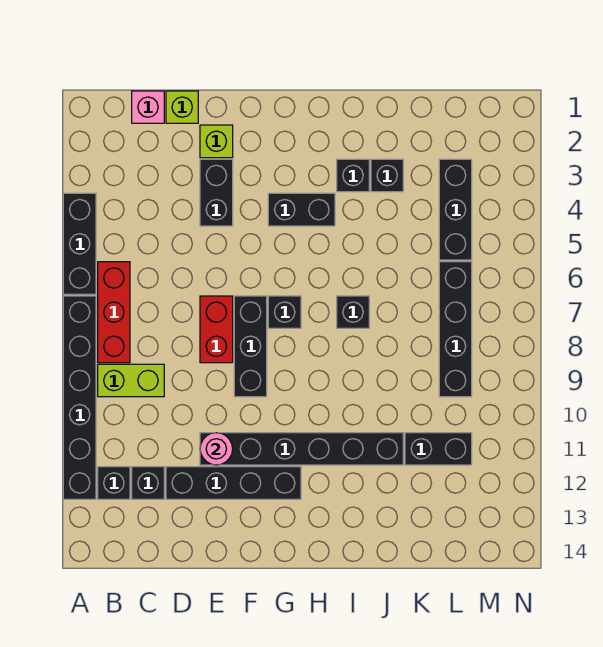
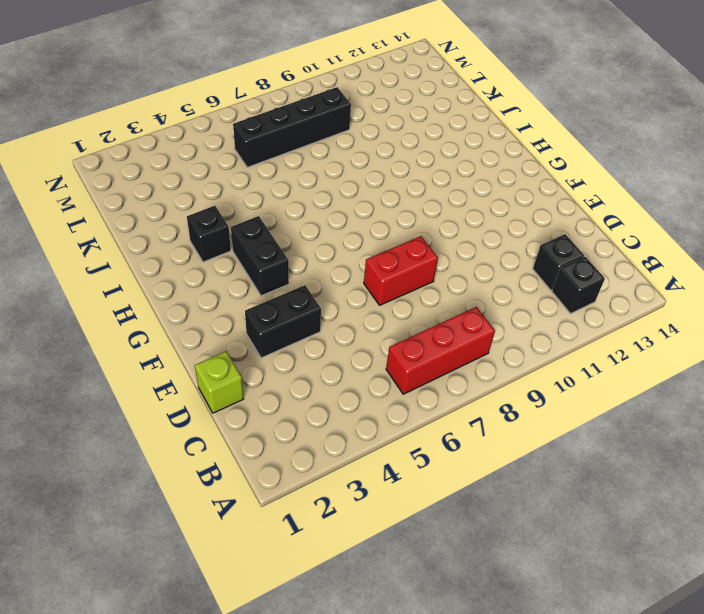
none -> black 1x3 brick [63,193,96,294]
none -> black 1x6 brick [63,296,96,499]
none -> lime 1x2 brick [98,364,164,397]

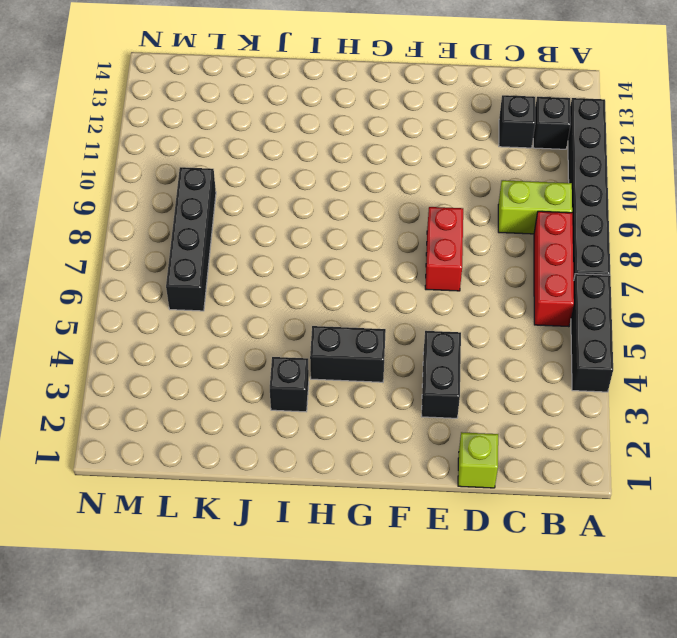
none -> pink 1x1 brick [132,91,164,123]
none -> black 1x4 brick [166,467,301,499]
none -> lime 1x1 brick [200,125,233,158]

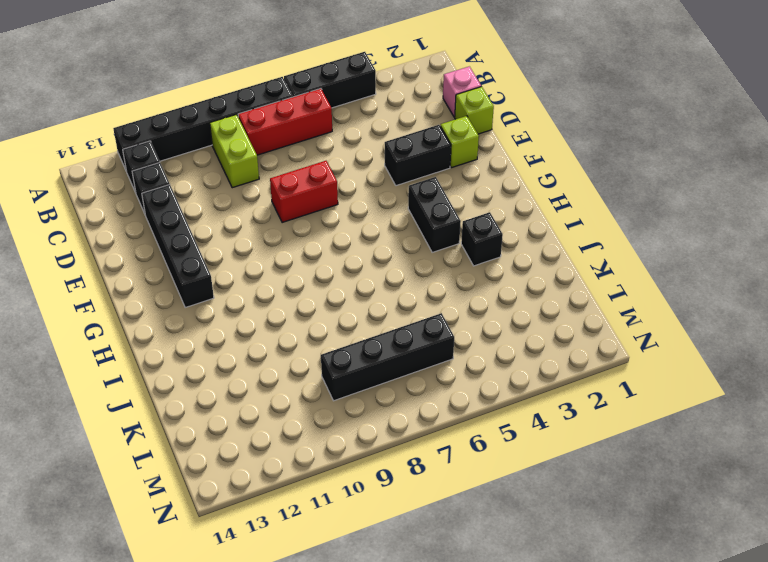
none -> black 1x6 brick [200,433,403,465]
none -> black 1x3 brick [234,296,267,397]
none -> black 1x1 brick [268,296,301,328]

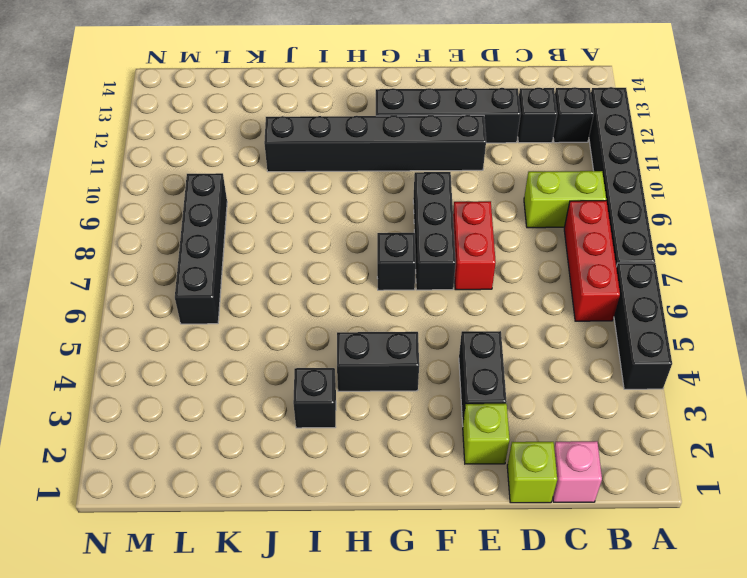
none -> black 1x1 brick [337,296,369,328]
none -> black 1x1 brick [371,159,403,192]
none -> black 1x2 brick [405,433,472,465]

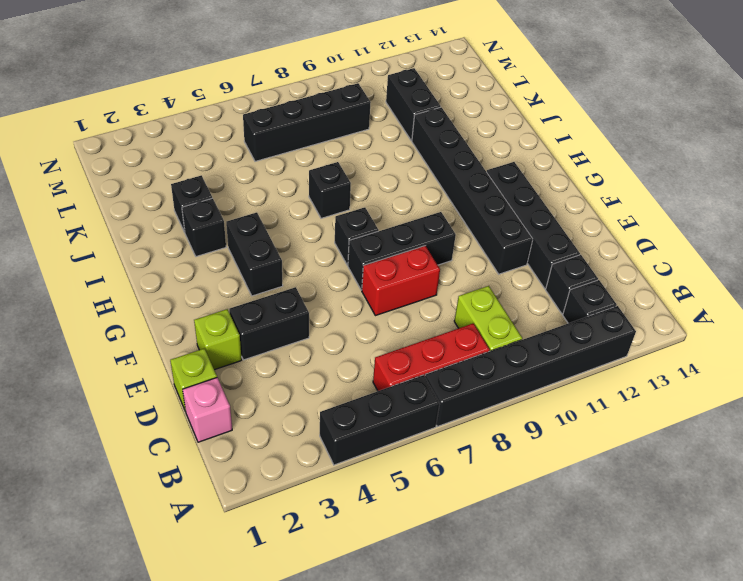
none -> black 1x3 brick [439,159,472,260]
none -> pink 1x1 round brick [200,433,233,465]

